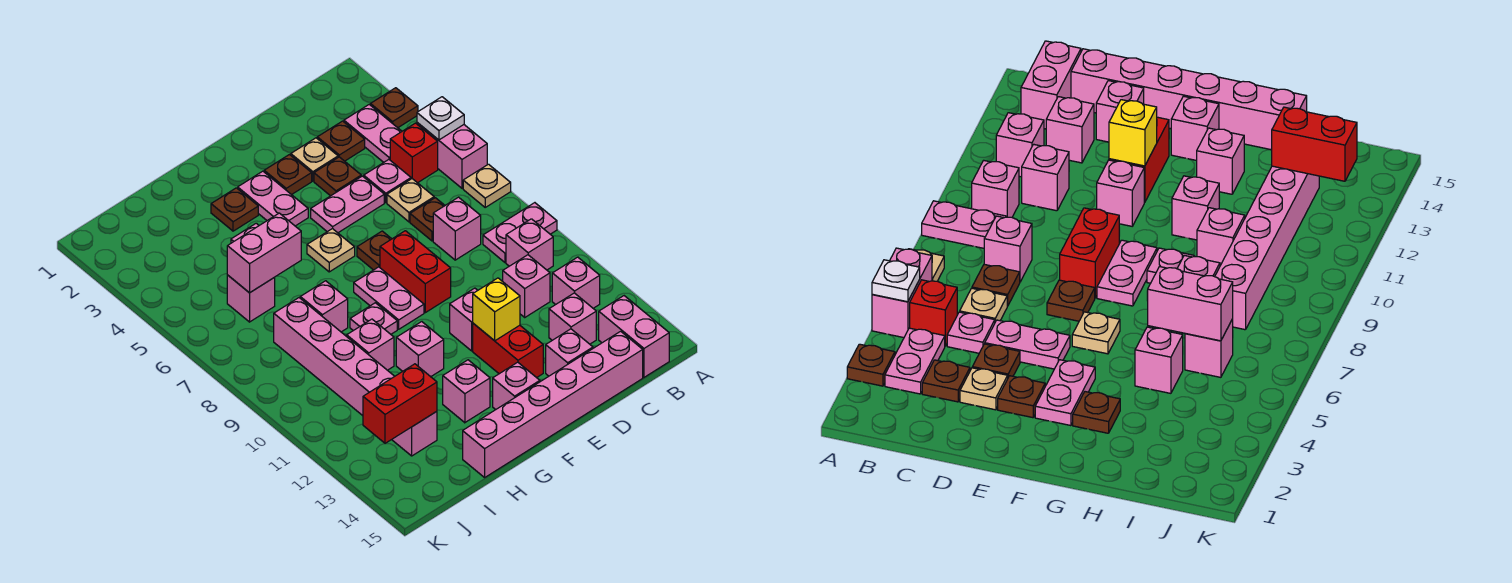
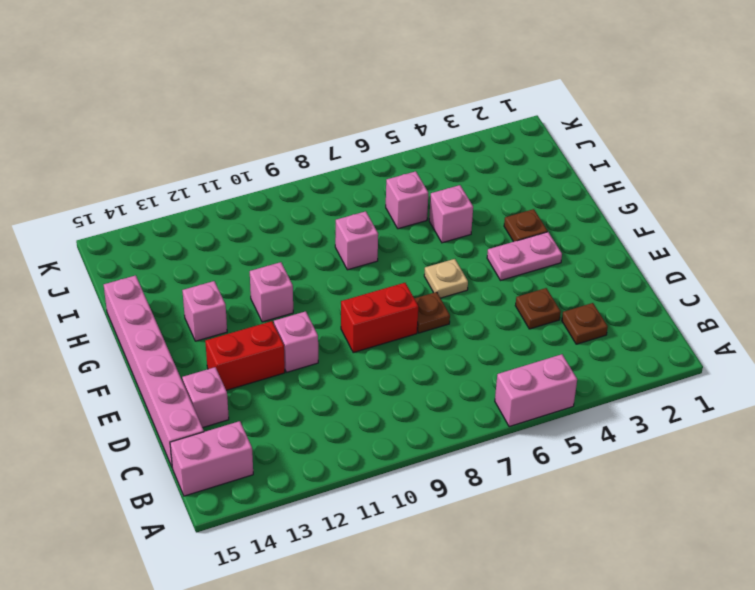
none -> brown 1x1 plate [370,88,418,128]
none -> tan 1x1 plate [463,164,511,207]
none -> pink 1x2 plate [483,203,557,262]
none -> pink 1x2 plate [344,105,402,162]

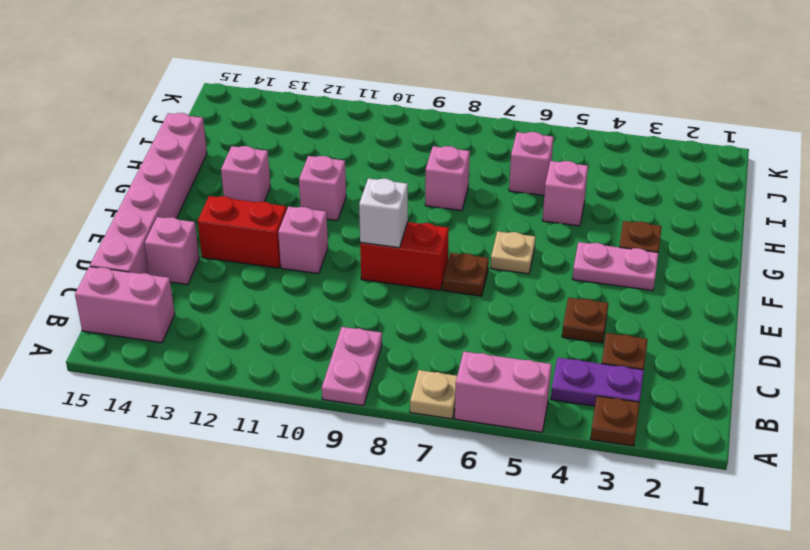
purple 1x2 plate [551,358,644,406] -> pink 1x2 plate [344,105,402,162]
white 1x1 brick [359,178,408,248] -> none
none -> red 1x1 brick [390,123,438,183]
none -> pink 1x1 brick [506,219,553,270]
none -> pink 1x1 brick [552,257,600,308]
none -> pink 1x1 plate [364,160,411,202]

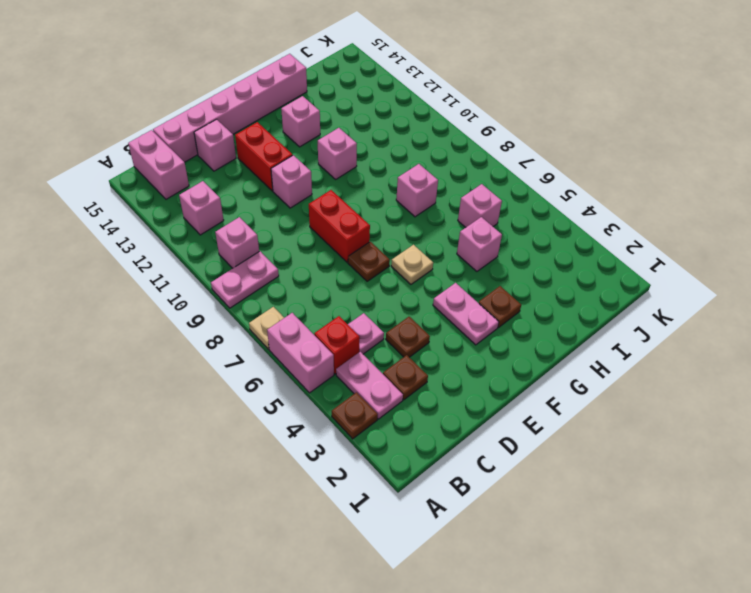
none -> tan 1x1 plate [387,179,434,222]
none -> brown 1x1 plate [410,198,445,241]
none -> pink 1x1 brick [433,197,481,260]
none -> pink 1x1 brick [503,255,550,317]

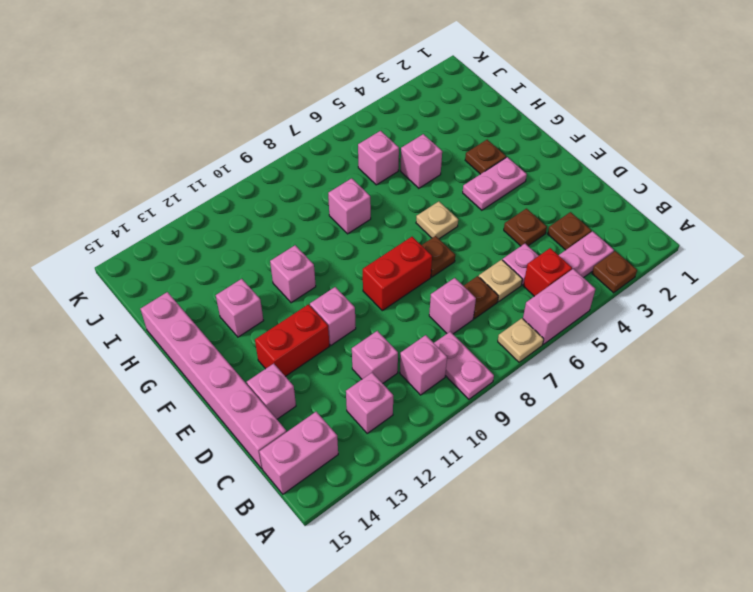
none -> pink 1x1 brick [549,293,596,344]
none -> tan 1x1 plate [291,138,338,181]
none -> pink 1x2 plate [311,176,384,233]
none -> brown 1x1 plate [264,155,312,195]

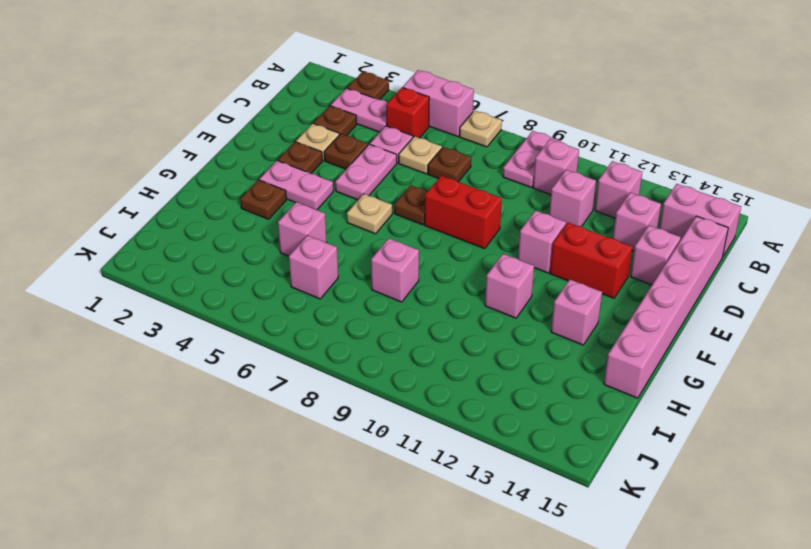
none -> pink 1x1 brick [433,197,481,260]
none -> pink 1x2 plate [354,267,424,329]
none -> pink 1x1 brick [493,362,540,410]
none -> pink 1x1 plate [350,303,397,334]

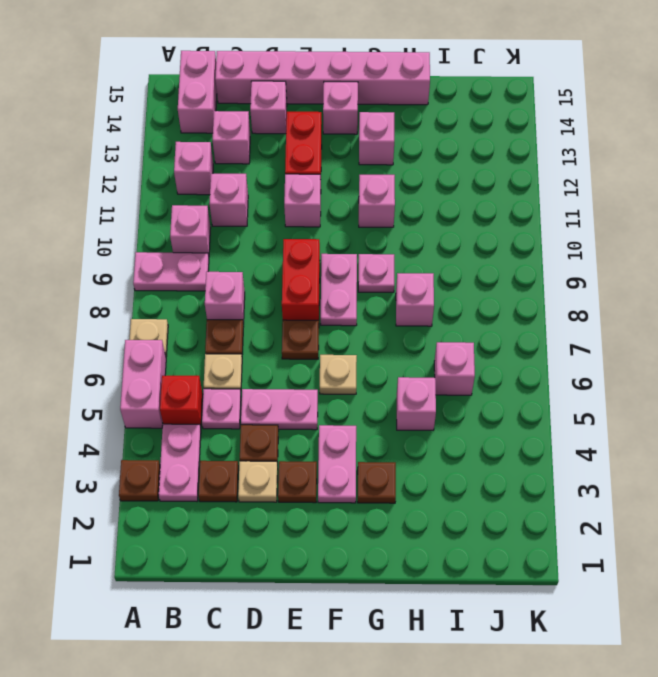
none -> pink 1x1 brick [347,319,394,370]
none -> pink 1x6 brick [274,298,437,456]
none -> white 1x1 plate [417,97,464,140]
none -> yellow 1x1 brick [473,278,520,341]

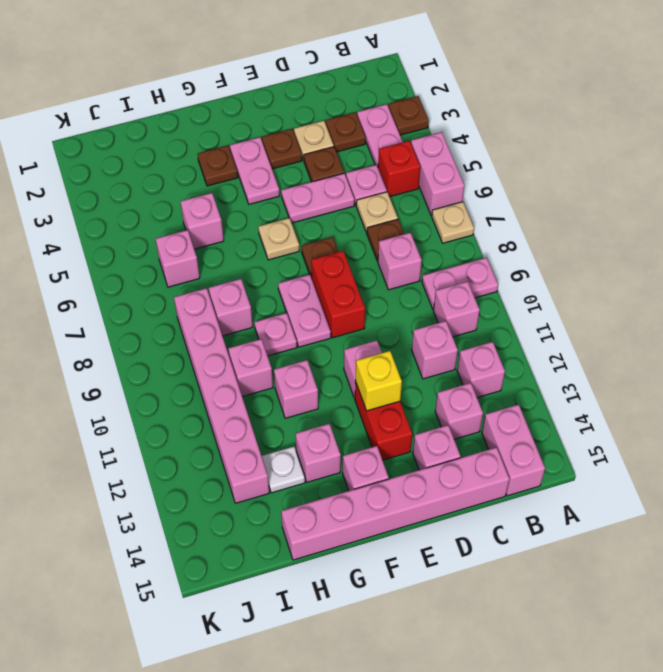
white 1x1 plate [262,447,305,493] -> white 1x1 plate moved to [417,97,464,140]
none -> pink 1x2 brick [227,213,301,293]
none -> red 1x2 brick [363,364,437,443]

